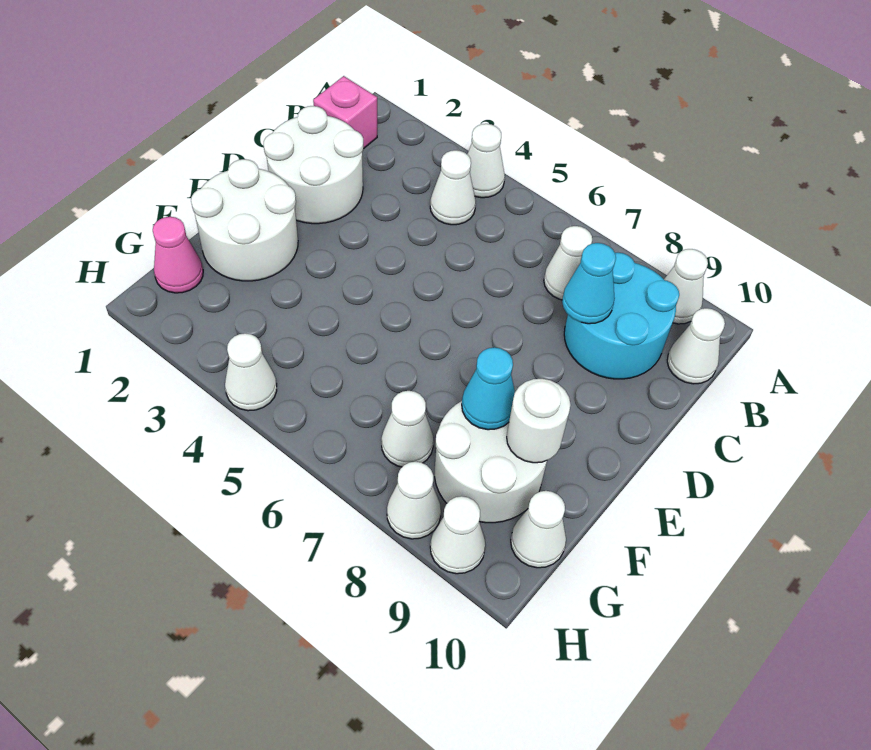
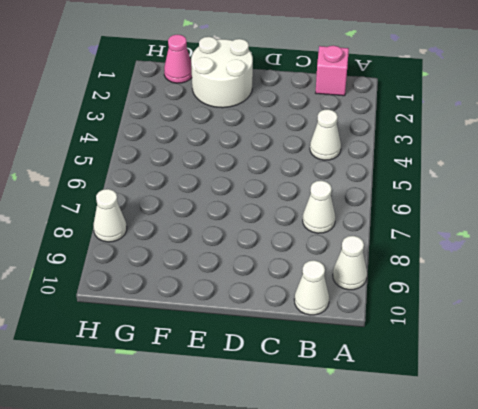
none -> white 1x1 cone [467,124,505,198]
none -> cyan 2x2 round brick [564,253,679,379]
none -> white 2x2 round brick [264,106,363,224]

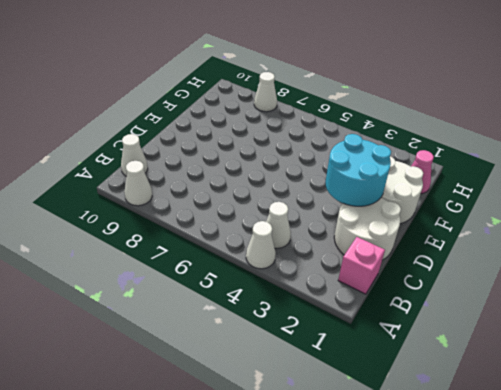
cyan 2x2 round brick [325,134,391,206] -> cyan 2x2 round brick moved to [564,253,679,379]
none -> white 1x1 cone [544,226,592,300]
none -> white 2x2 round brick [435,401,547,523]
none -> white 1x1 cone [381,391,434,467]

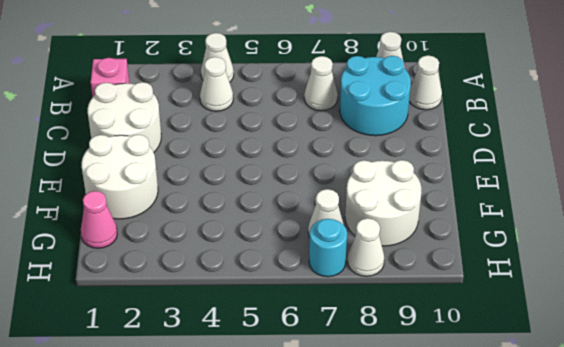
cyan 1x1 round brick [309,219,347,277] -> none
none -> white 1x1 cone [511,491,566,568]
none -> white 1x1 cone [225,333,277,411]
none -> white 1x1 cone [430,496,486,574]

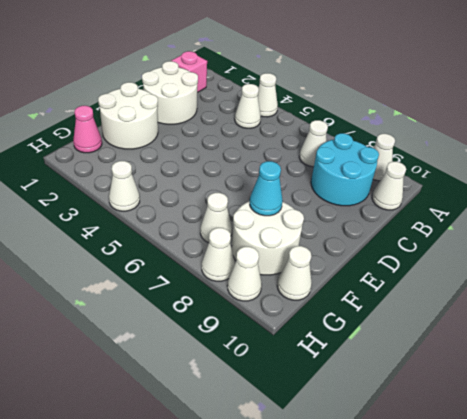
none -> cyan 1x1 cone [562,243,616,324]
none -> white 1x1 round brick [507,379,571,463]

